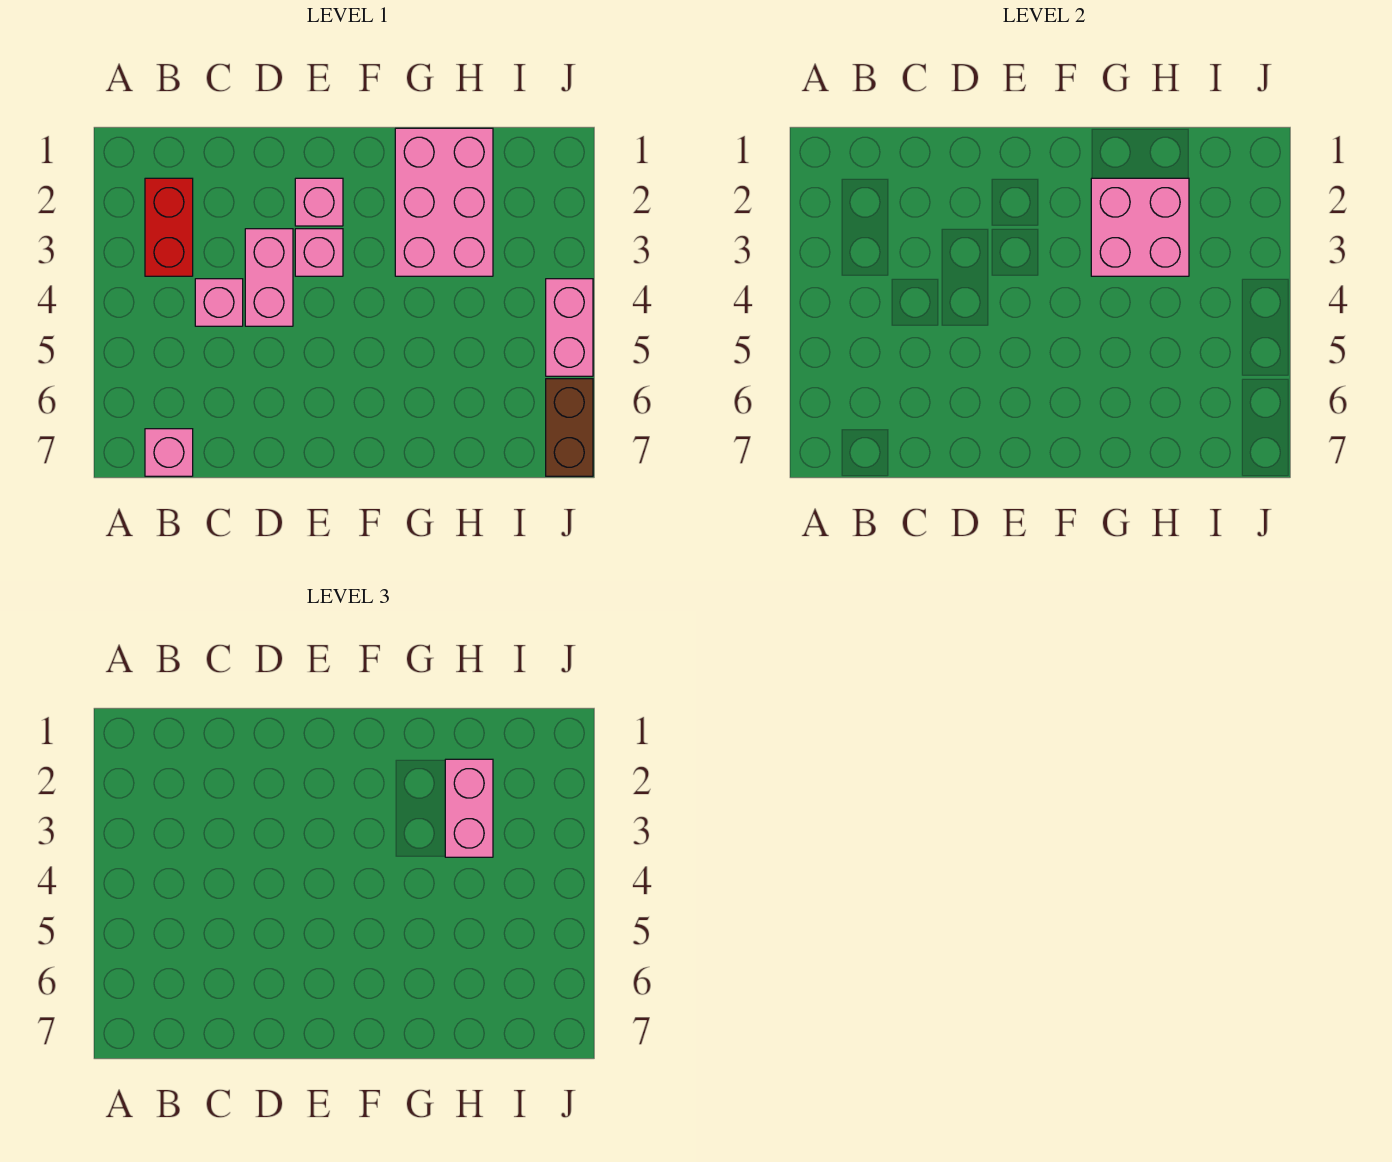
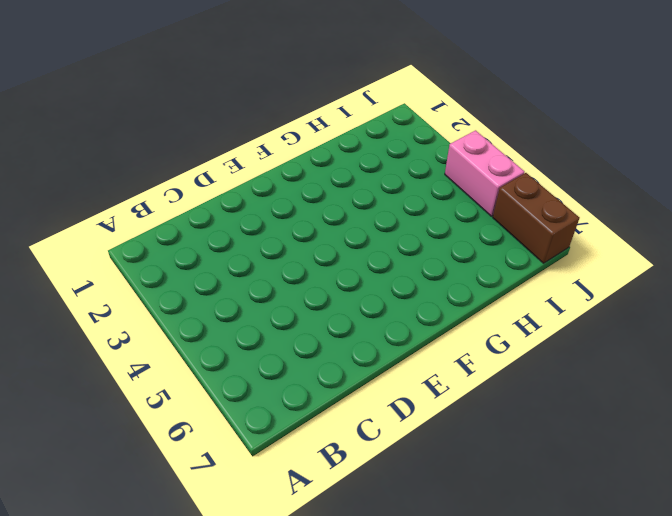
none -> red 1x2 brick [145,178,193,276]
none -> pink 1x1 brick [145,429,193,476]

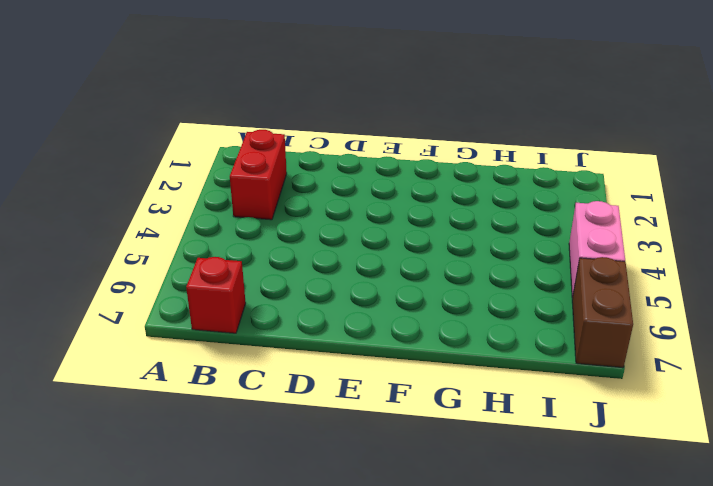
red 1x1 brick [186,257,246,333] -> pink 1x1 brick [145,429,193,476]
none -> pink 1x1 brick [195,279,243,326]
none -> pink 1x2 brick [245,229,293,326]

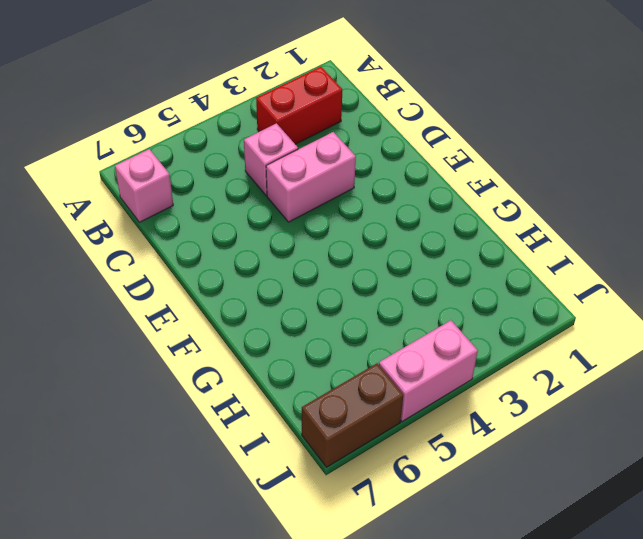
none -> pink 1x1 brick [295,178,343,226]
none -> pink 1x1 brick [295,229,343,276]

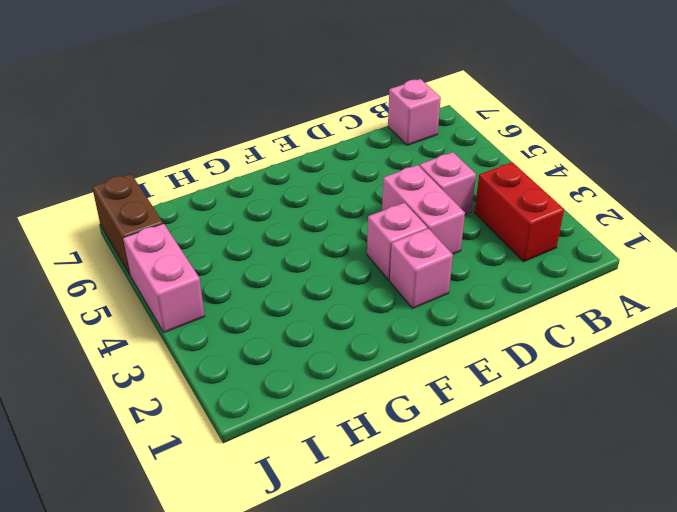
none -> pink 2x3 brick [395,128,493,276]
none -> pink 2x2 brick [1091,178,1189,276]

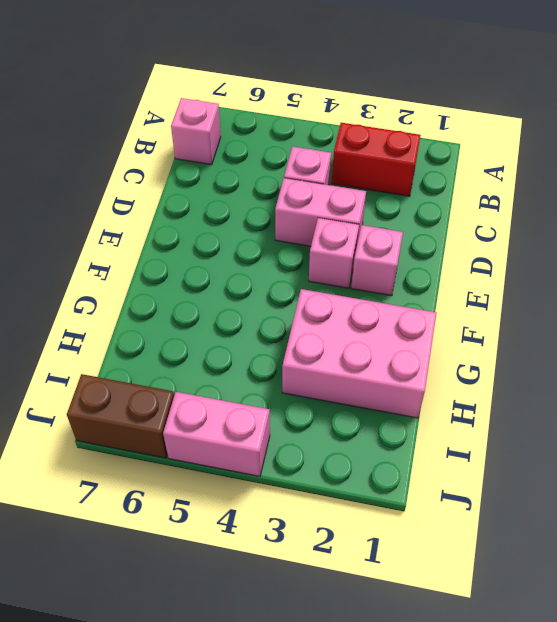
none -> pink 2x2 brick [1091,178,1189,276]
none -> pink 1x2 brick [445,759,493,857]

